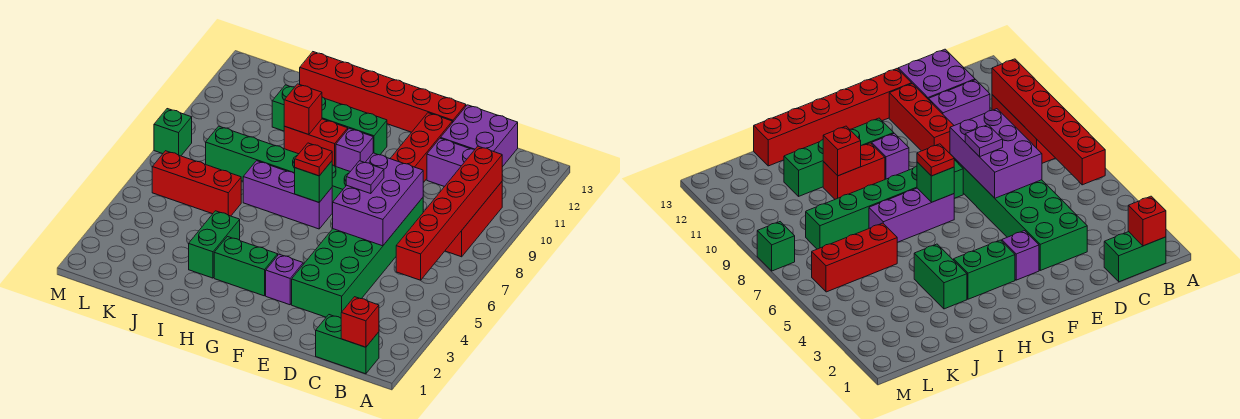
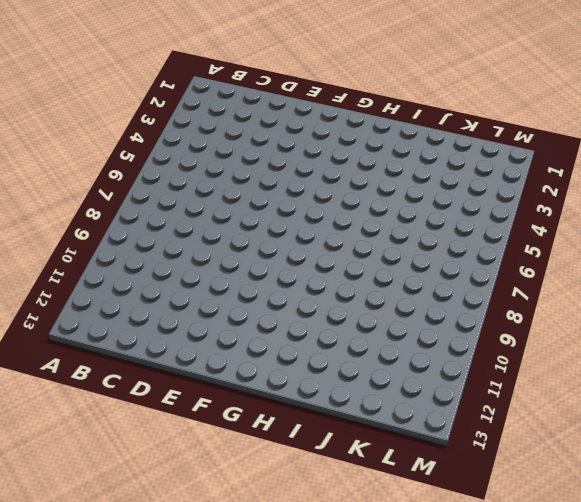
none -> green 1x2 brick [316,315,379,374]
none -> red 1x3 brick [445,182,502,257]
none -> purple 1x2 brick [427,138,475,187]

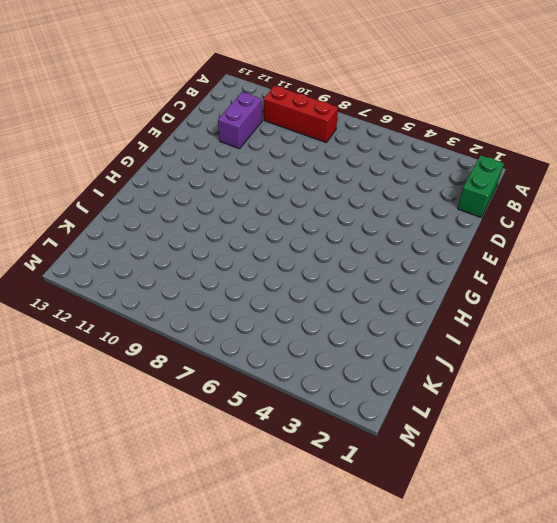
none -> purple 2x2 brick [441,105,518,167]
none -> green 2x6 brick [292,198,423,318]
none -> red 1x3 brick [390,113,452,183]

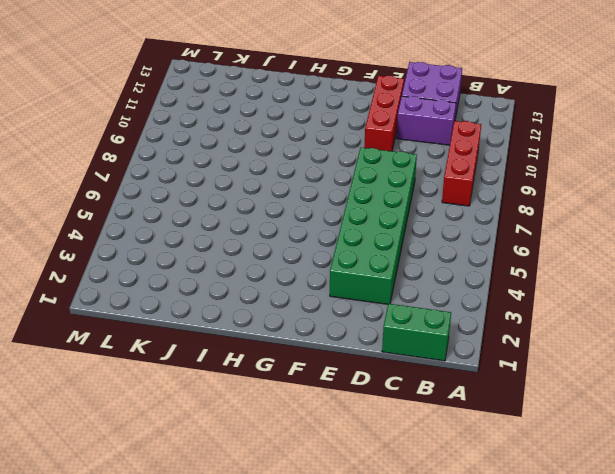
none -> red 1x6 brick [300,52,466,132]
none -> purple 1x1 brick [266,254,303,305]
none -> green 1x6 brick [206,126,350,212]

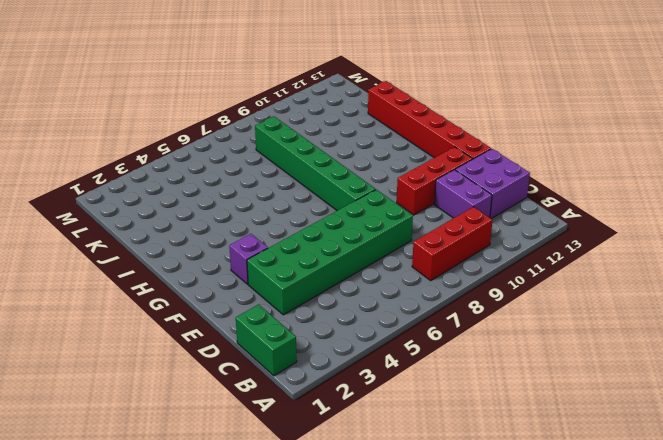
none -> green 1x2 brick [214,237,278,296]
none -> purple 1x3 brick [243,161,332,229]
none -> purple 1x1 brick [336,128,373,172]

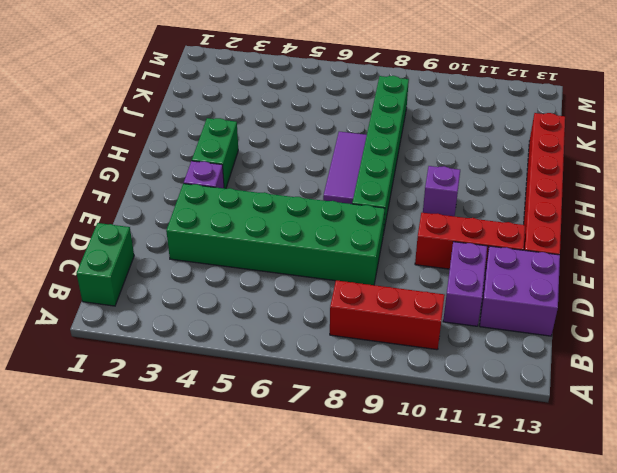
purple 1x3 tile [323,132,367,204] -> purple 1x3 brick [243,161,332,229]
none -> green 1x4 brick [272,85,387,155]
none -> red 1x2 brick [284,119,348,167]
none -> green 1x2 brick [189,211,240,278]

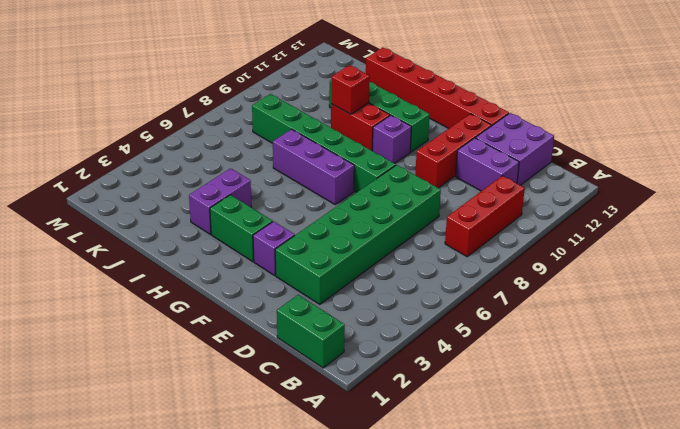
purple 1x2 brick [189,168,251,234] -> green 1x2 brick [189,211,240,278]
none -> red 1x3 brick [152,151,241,216]
none -> green 1x1 brick [154,109,192,156]
none -> red 1x1 brick [341,297,379,347]

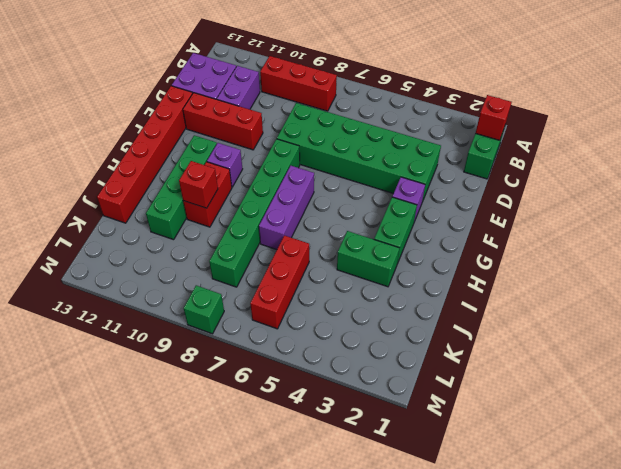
none -> red 1x6 brick [396,146,502,280]
none -> purple 2x3 brick [332,153,423,246]
none -> green 1x1 brick [295,161,332,202]

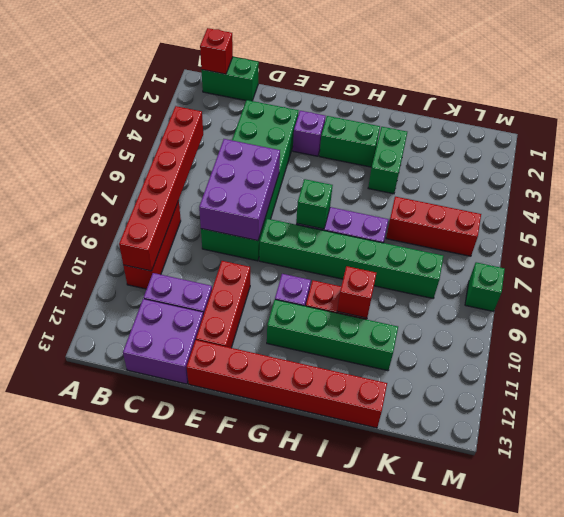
none -> purple 1x1 plate [346,161,384,194]
none -> red 1x1 plate [295,143,332,176]

